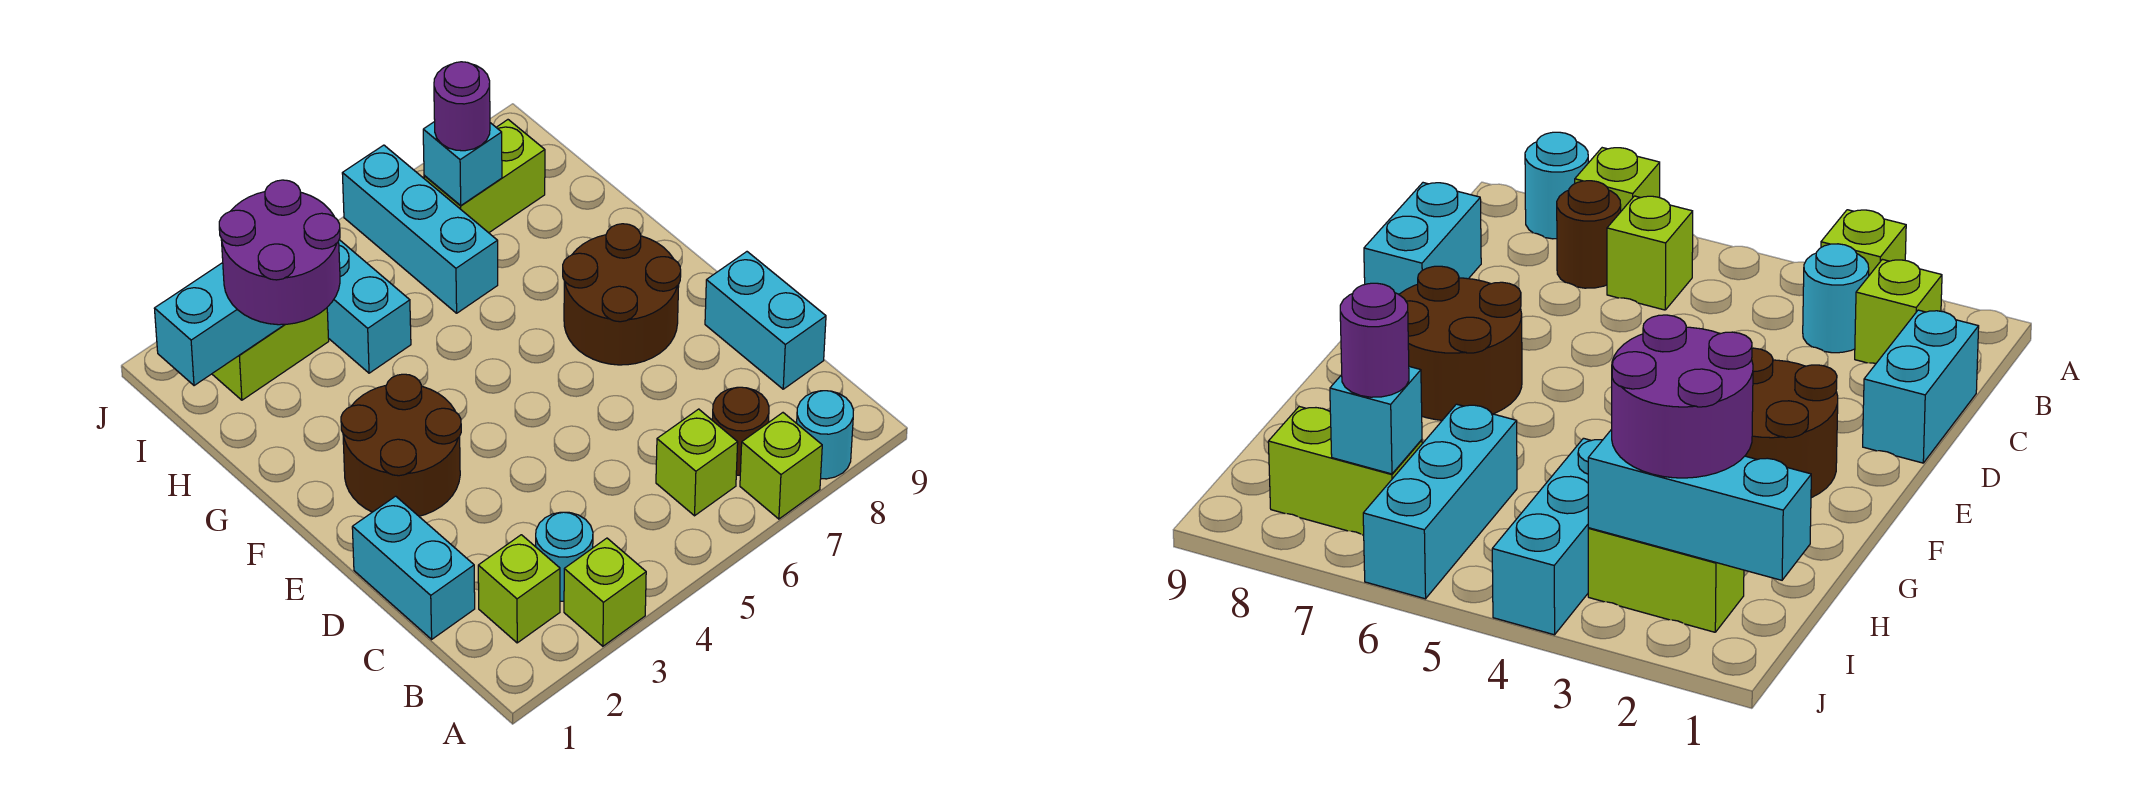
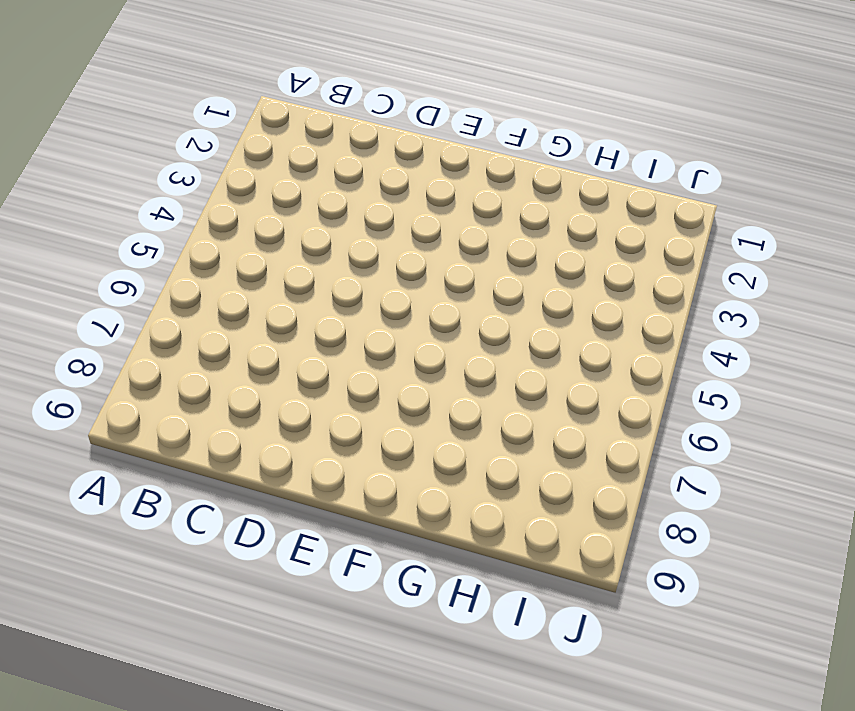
none -> lime 1x1 brick [564,538,646,646]
none -> lime 1x1 brick [740,413,822,519]
none -> cyan 1x1 round brick [797,391,853,479]

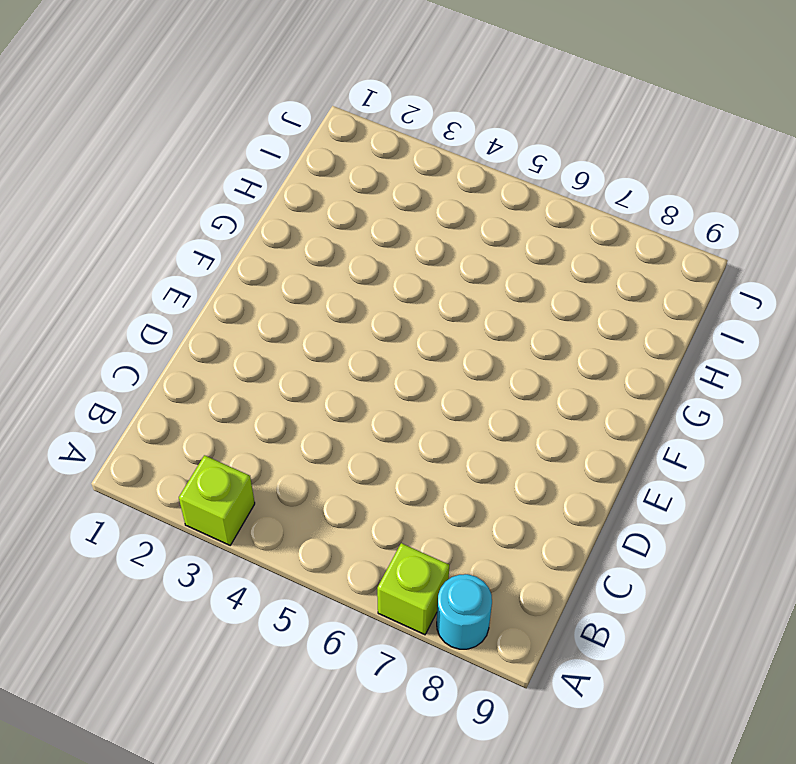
none -> lime 1x1 brick [478,535,560,643]
none -> cyan 1x1 round brick [536,512,593,601]
none -> lime 1x1 brick [656,409,738,516]

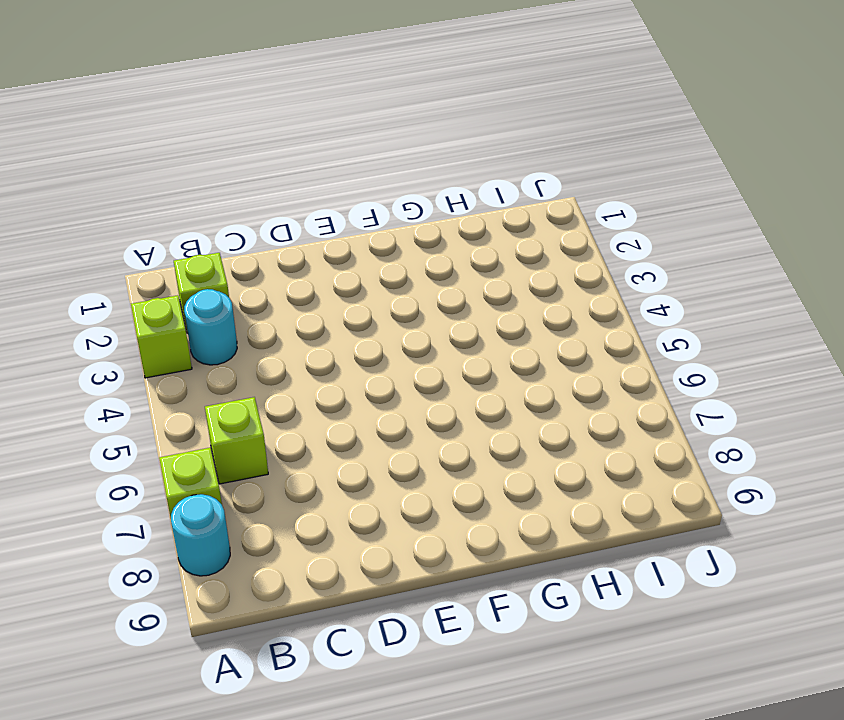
none -> brown 1x1 round brick [712,387,769,475]
none -> cyan 1x2 brick [352,496,475,639]
none -> cyan 1x2 brick [705,252,826,389]

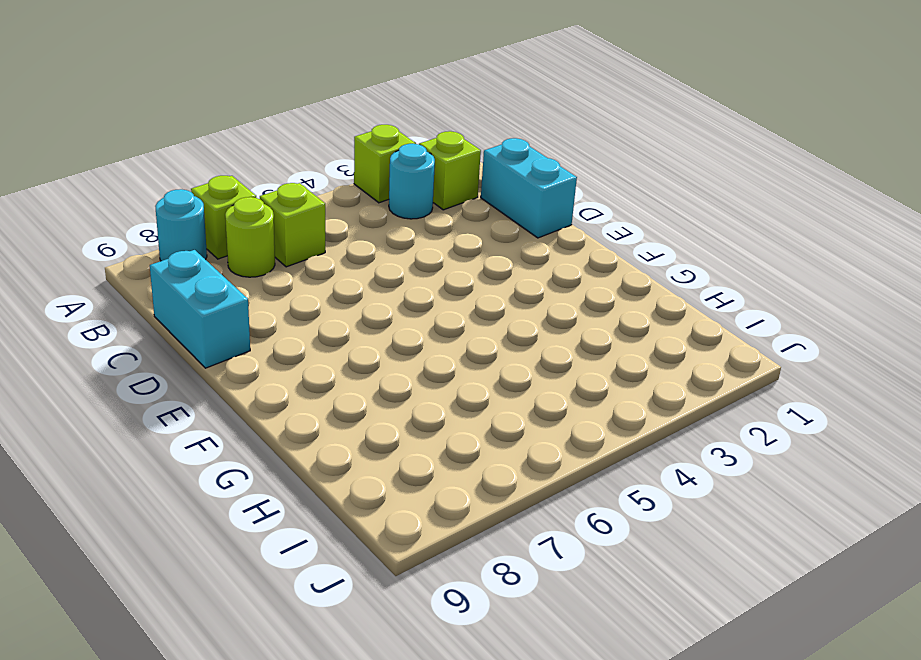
lime 1x1 round brick [225,197,275,277] -> brown 1x1 round brick [712,387,769,475]
none -> brown 2x2 round brick [341,374,461,516]
none -> brown 2x2 round brick [563,224,681,365]
none -> cyan 1x3 brick [327,240,411,373]

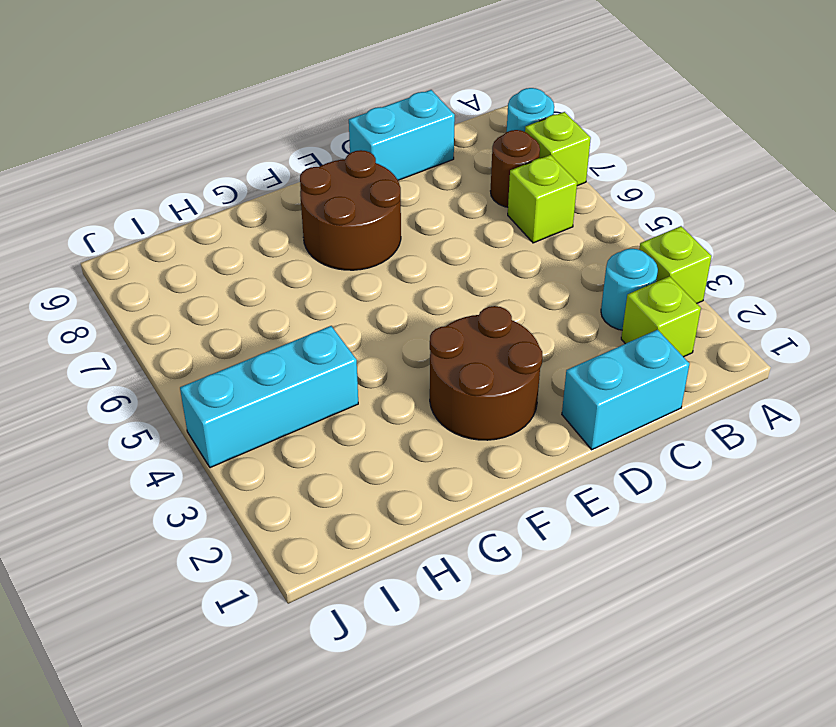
none -> cyan 1x3 brick [342,145,498,313]
none -> lime 1x2 brick [212,308,329,400]
none -> lime 1x2 brick [424,120,545,233]

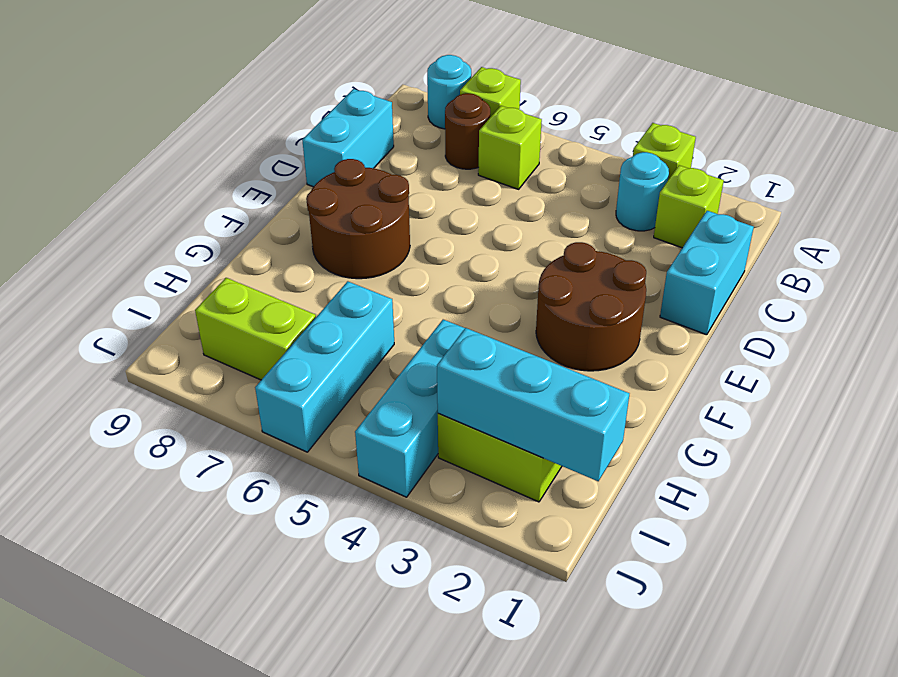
none -> cyan 1x1 brick [423,122,502,206]
none -> purple 2x2 round brick [219,180,340,325]
none -> purple 1x1 round brick [434,62,490,151]

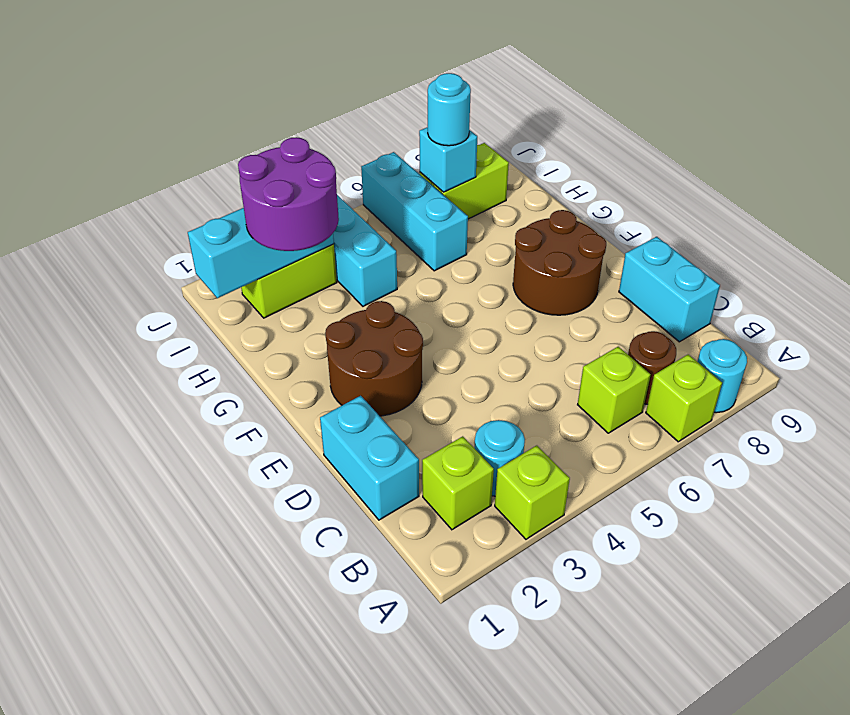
cyan 1x1 round brick [428,73,471,146] -> purple 1x1 round brick [434,62,490,151]

